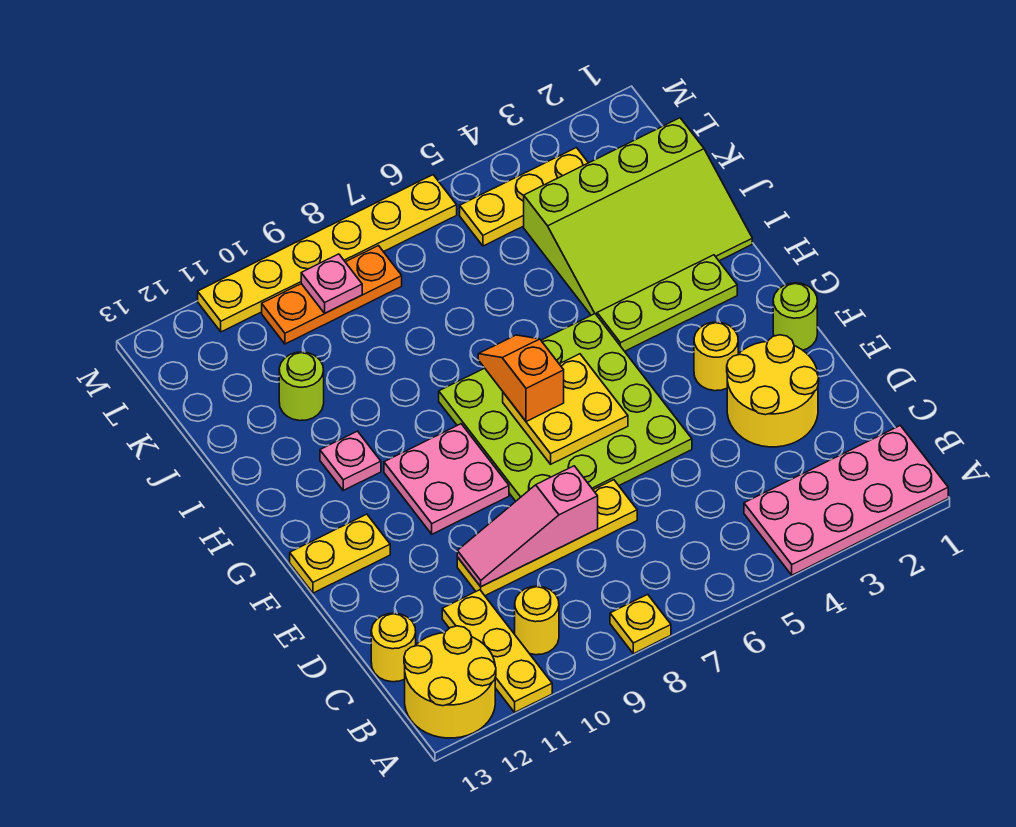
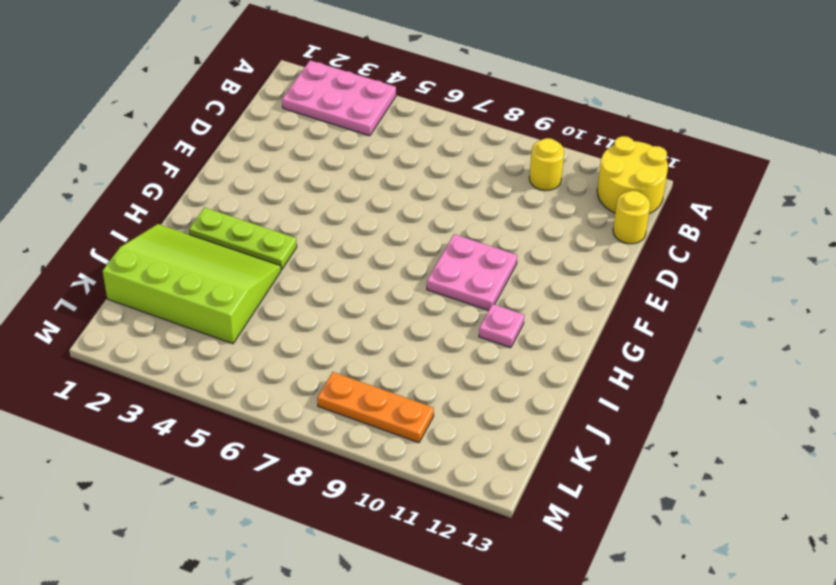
pink 2x3 plate [282,60,396,136] -> pink 2x4 plate [744,425,948,575]
none -> yellow 1x1 plate [610,594,671,654]
none -> yellow 1x3 plate [442,590,552,712]
none -> yellow 2x2 round brick [727,335,819,447]

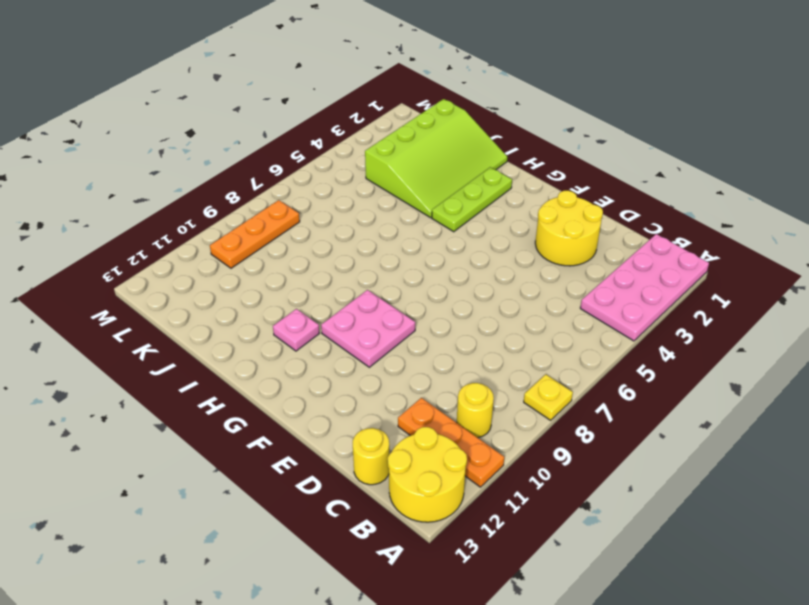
orange 1x3 plate [398,398,504,487] -> yellow 1x3 plate [442,590,552,712]
none -> yellow 1x4 plate [457,480,637,596]
none -> lime 4x4 plate [439,314,692,501]
none -> lime 1x1 round brick [773,283,817,350]

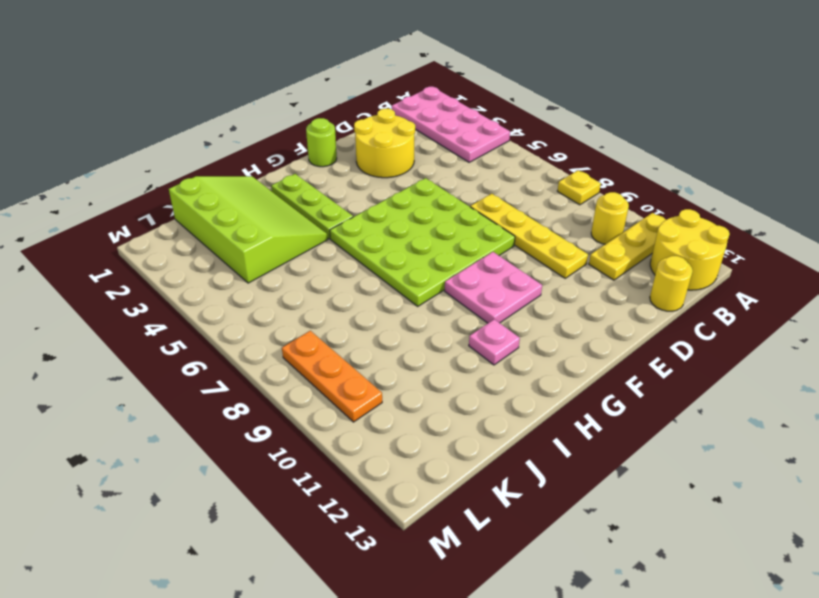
none -> yellow 1x1 round brick [694,322,738,391]
none -> yellow 1x2 plate [290,514,390,593]
none -> lime 1x1 round brick [279,352,324,421]

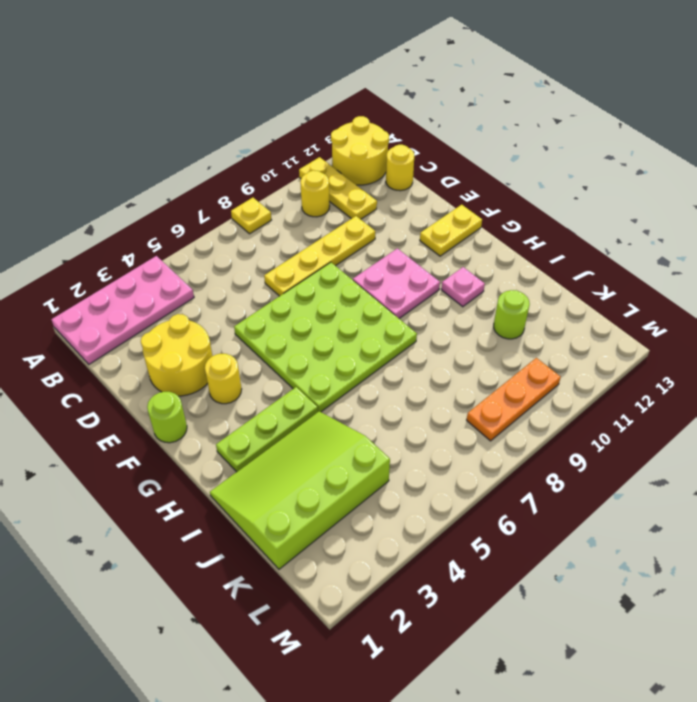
none -> yellow 1x3 plate [460,148,588,246]
none -> yellow 1x6 plate [198,175,457,332]
none -> pink 1x3 slope [457,466,598,587]

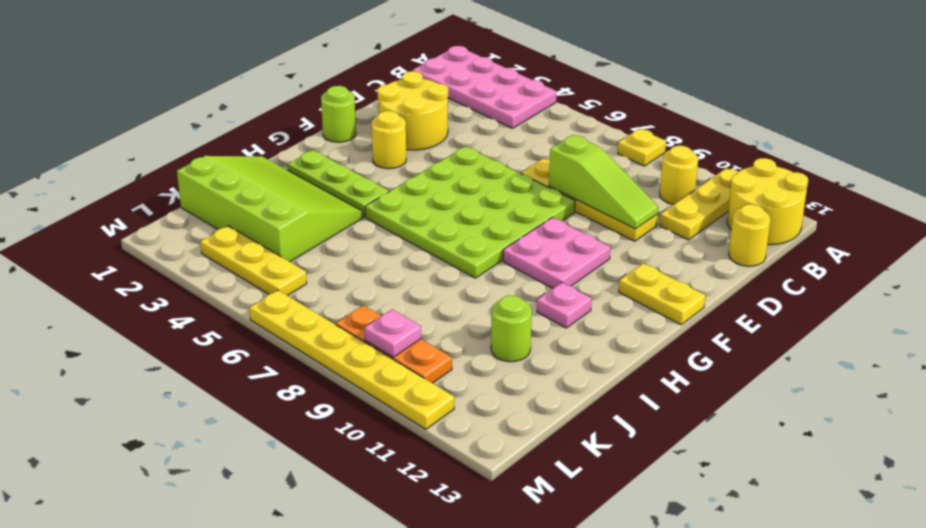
lime 1x3 slope [549,135,658,229] -> pink 1x3 slope [457,466,598,587]
none -> yellow 2x2 plate [503,354,628,464]
none -> orange 1x2 slope [478,335,564,422]

